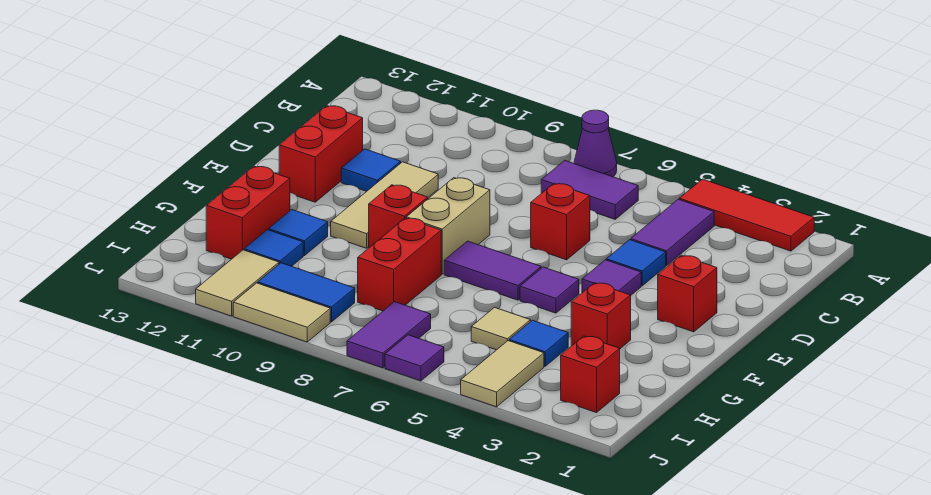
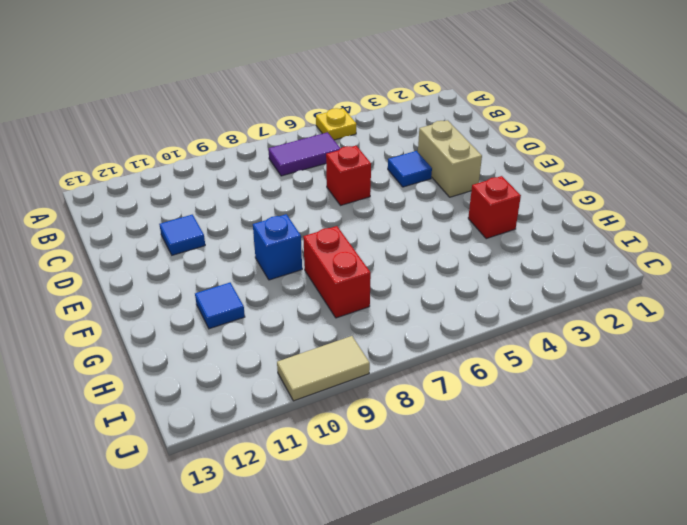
yellow 1x1 plate [316,108,357,140] -> none
tan 1x2 brick [418,120,482,197] -> tan 1x2 brick moved to [406,178,490,274]
blue 1x1 brick [253,214,302,280] -> red 1x1 brick [369,185,428,248]
none -> red 1x3 tile [679,179,814,251]
none -> purple 1x1 cone [574,110,617,177]
none -> purple 1x2 tile [631,199,714,266]

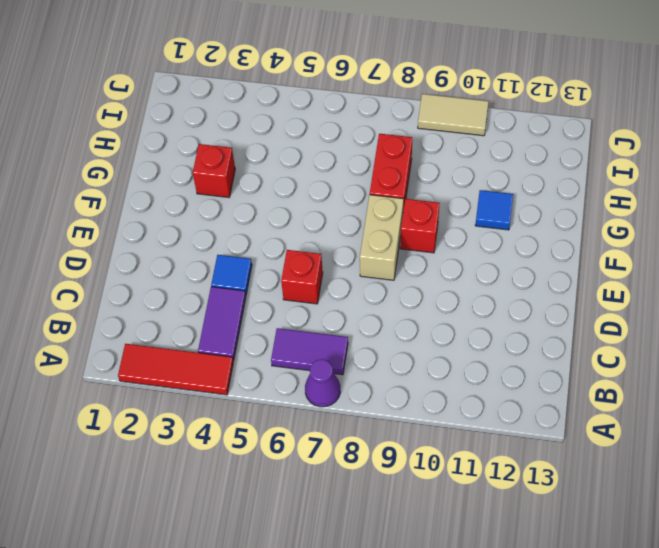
none -> tan 1x3 tile [331,162,438,248]
none -> blue 1x1 tile [341,149,401,191]
none -> red 1x2 brick [279,106,363,202]

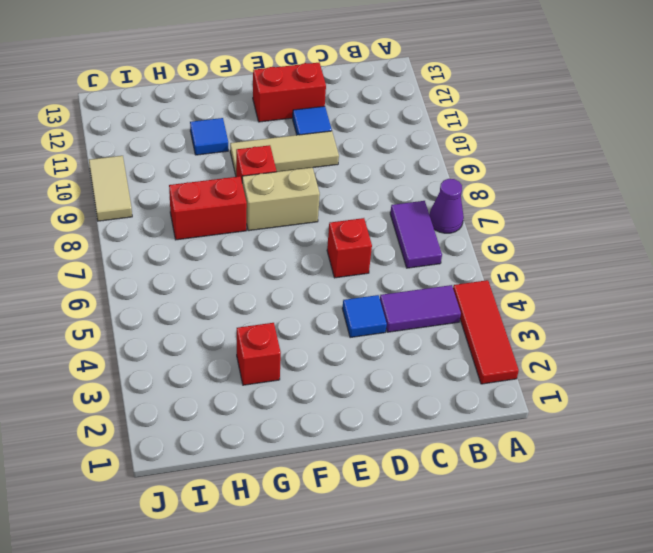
none -> red 1x1 brick [658,255,717,332]
none -> purple 1x1 tile [582,260,641,295]
none -> purple 1x1 tile [520,267,579,313]

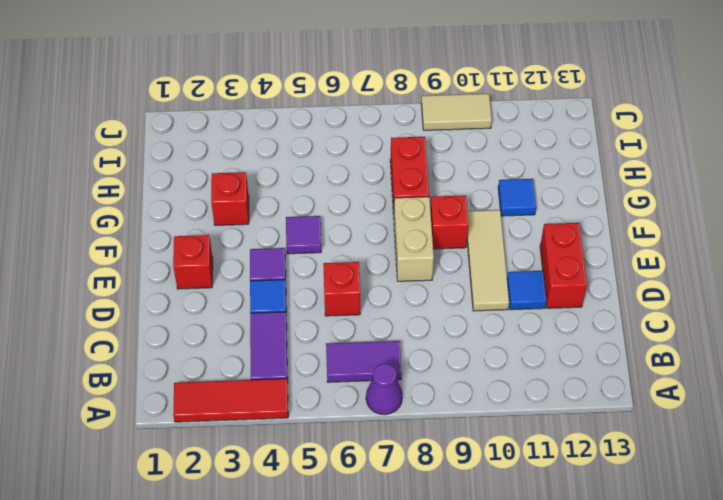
none -> purple 1x2 tile [444,241,541,300]
none -> red 1x2 brick [206,166,290,259]
none -> blue 1x1 tile [509,320,568,366]

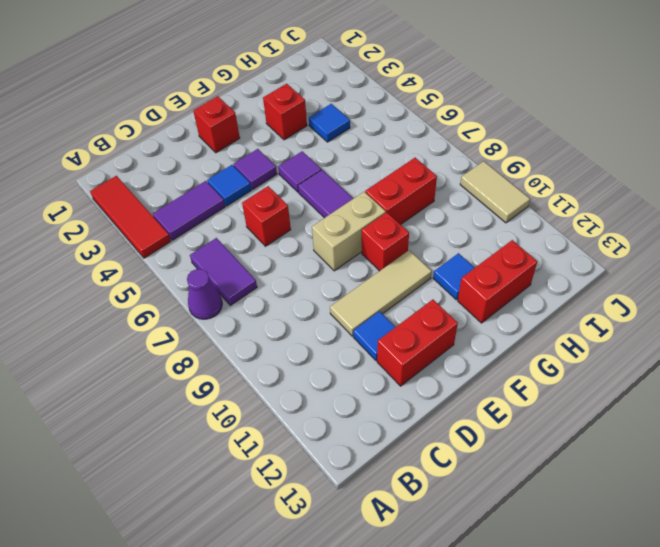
none -> tan 1x1 tile [471,307,531,350]
none -> blue 1x1 tile [244,230,303,266]
none -> red 1x1 brick [561,336,620,413]

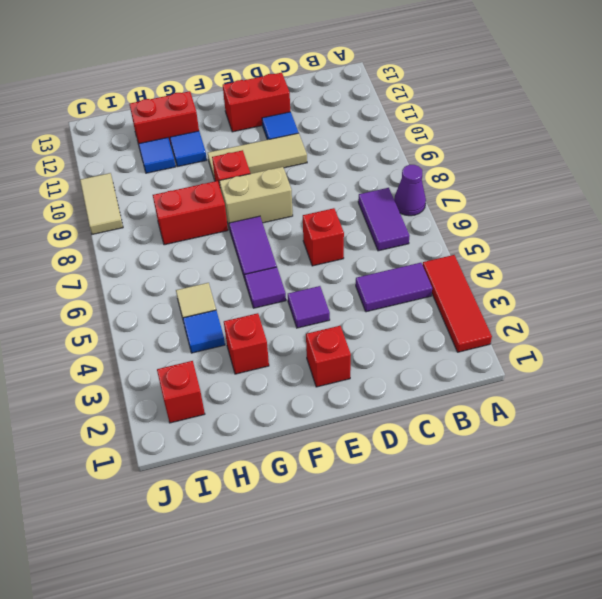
none -> blue 1x1 tile [606,240,666,286]
none -> tan 1x2 tile [461,341,544,407]
none -> purple 1x2 tile [347,302,431,368]

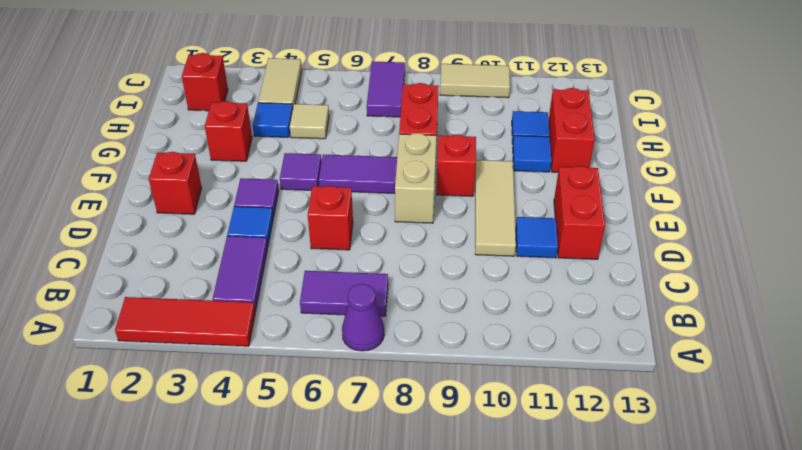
none -> blue 1x2 tile [258,263,355,322]
none -> tan 1x2 tile [196,250,279,316]
none -> purple 1x1 tile [385,335,444,381]

